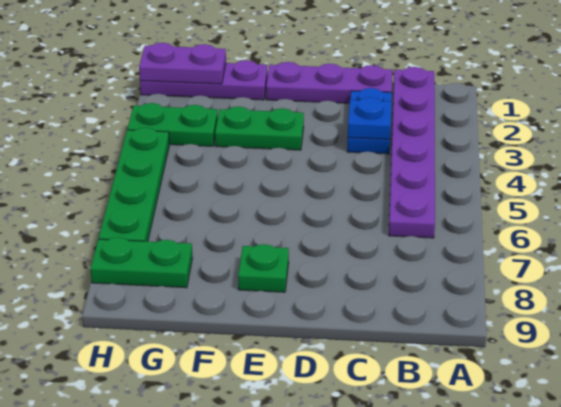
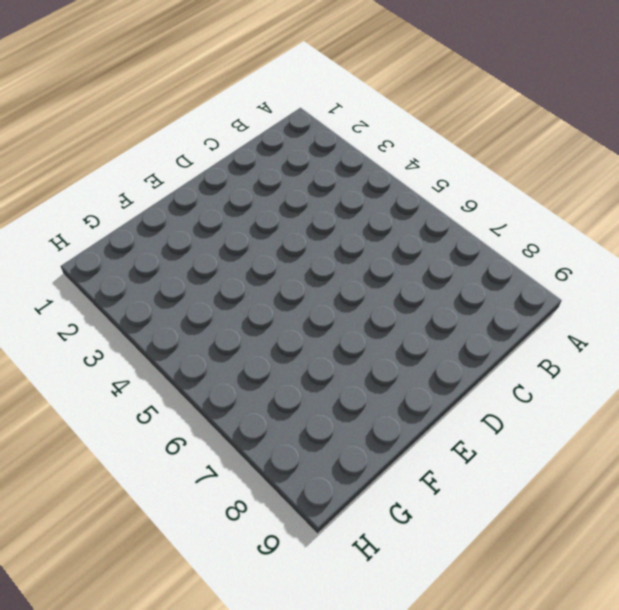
none -> purple 1x6 plate [389,67,435,238]
none -> purple 1x3 plate [266,62,392,103]

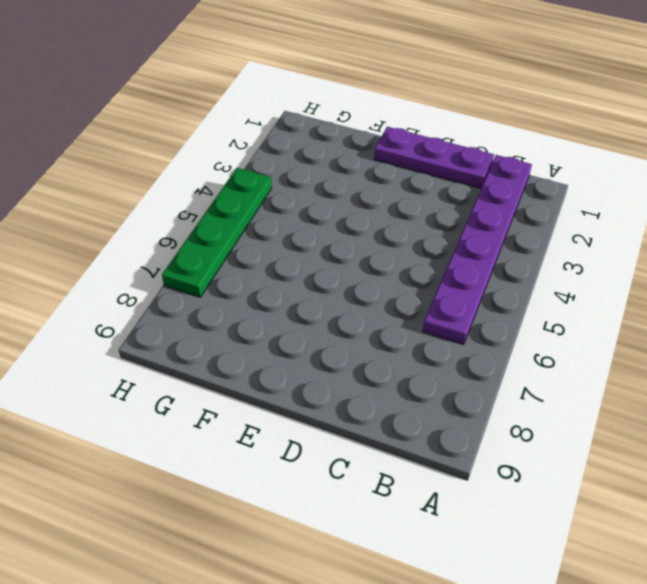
none -> blue 1x2 plate [347,88,392,154]
none -> green 1x2 plate [215,107,304,150]

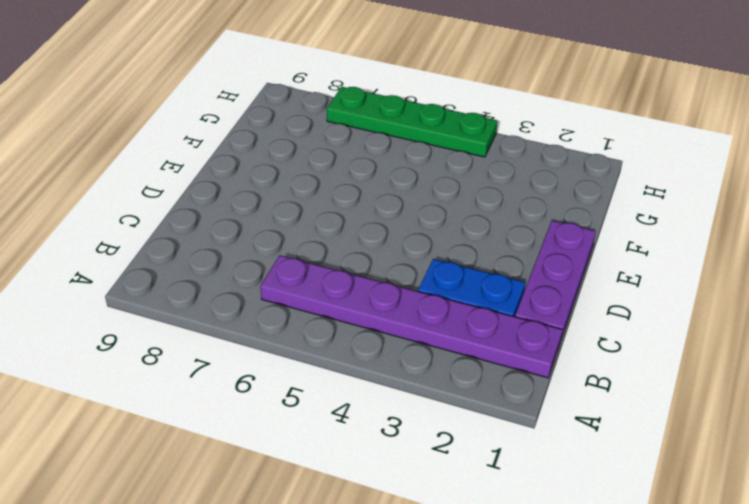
none -> green 1x2 plate [215,107,304,150]
none -> green 1x1 plate [238,244,289,292]

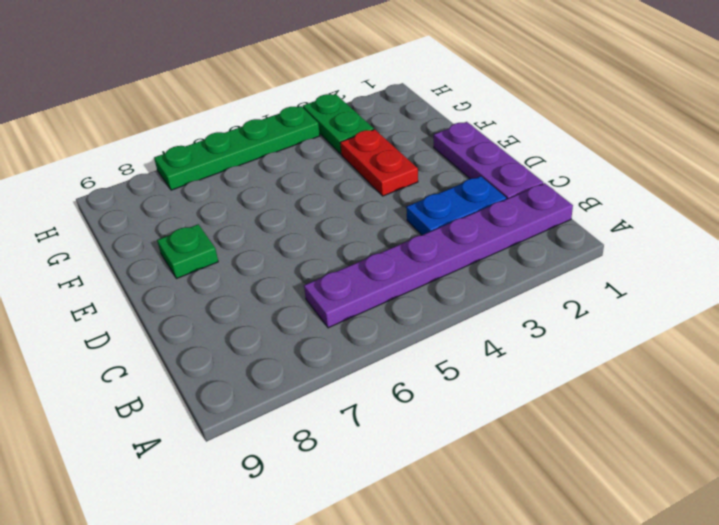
red 1x2 plate [340,129,418,196] -> green 1x2 plate [215,107,304,150]
none -> purple 1x3 plate [140,60,268,100]
none -> green 1x2 plate [90,238,192,288]

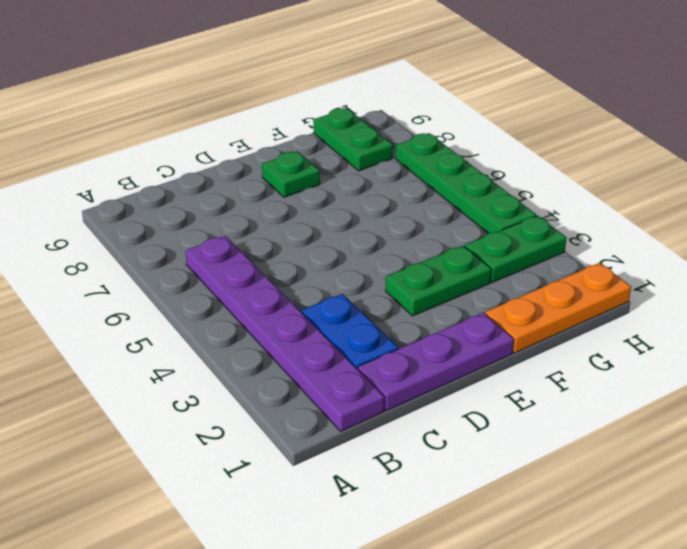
orange 1x3 plate [485,263,631,353] -> purple 1x3 plate [140,60,268,100]
green 1x2 plate [313,108,393,171] -> green 1x2 plate turned to [90,238,192,288]
none -> blue 1x1 plate [348,97,392,139]
none -> purple 1x2 plate [139,43,226,84]

